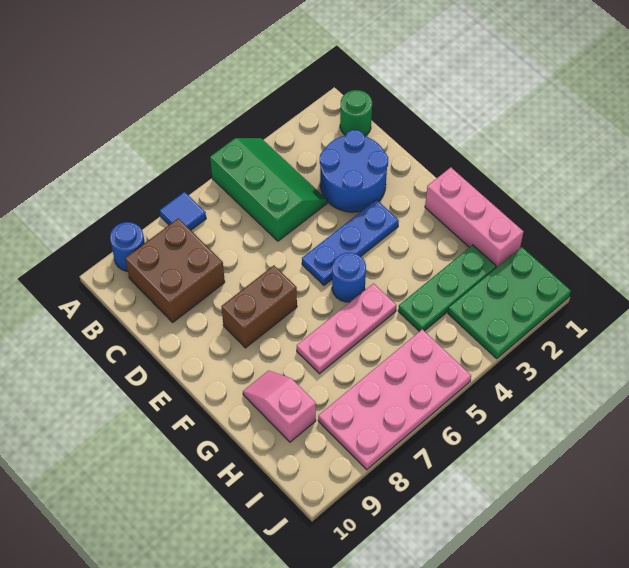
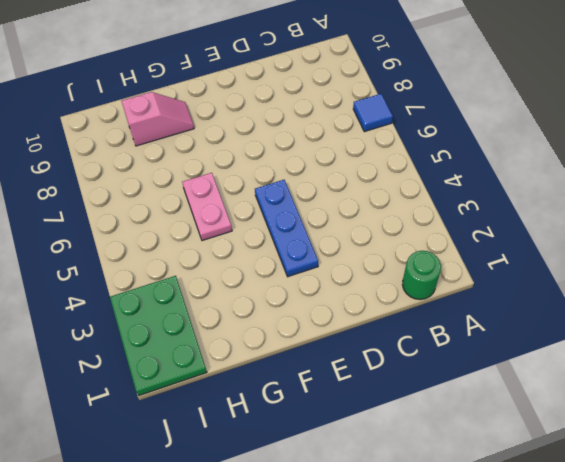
pink 1x2 plate [182,173,232,241] -> pink 1x3 plate [297,284,396,374]
none -> green 2x3 slope [210,138,327,241]
none -> blue 1x1 round brick [110,222,145,271]
none -> brown 2x2 brick [125,218,225,322]

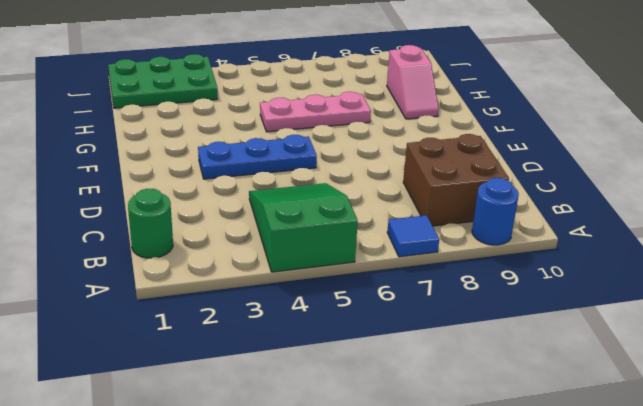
green 2x3 slope [249,183,358,272] -> green 2x3 slope turned to [210,138,327,241]
none -> blue 2x2 round brick [320,130,388,212]
none -> brown 1x2 brick [221,265,297,348]
none -> pink 1x3 brick [425,167,523,268]

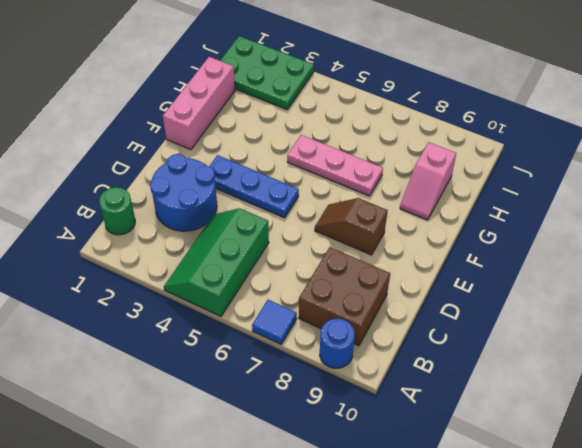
brown 1x2 slope [315,198,387,255] -> brown 1x2 brick [221,265,297,348]
none -> blue 1x1 round brick [332,253,366,302]
none -> green 1x3 plate [398,245,496,331]
none -> pink 2x4 plate [318,329,471,470]

